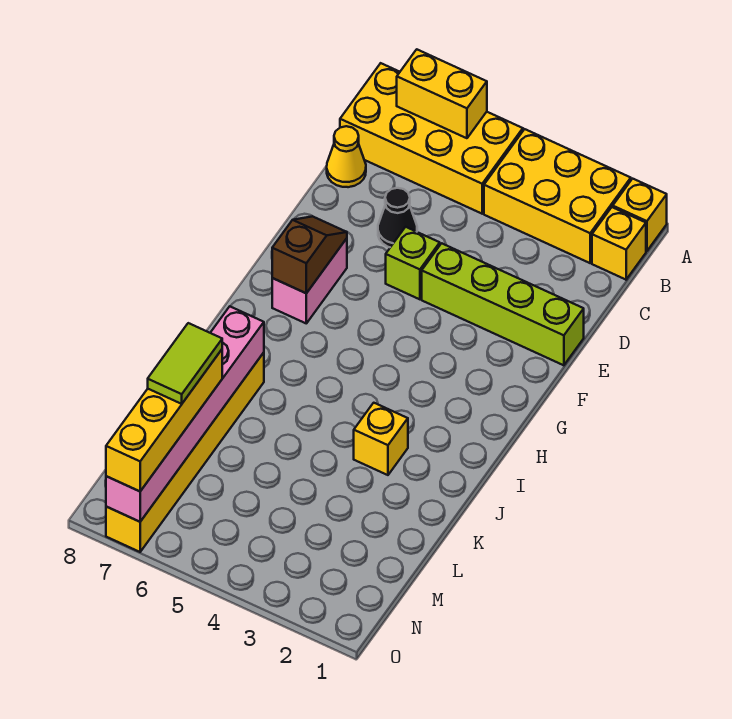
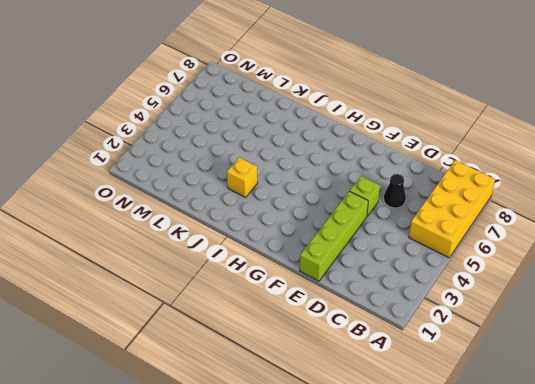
none -> yellow 1x1 brick [613,179,667,251]
none -> yellow 2x3 brick [484,129,631,263]
none -> yellow 1x1 brick [592,207,646,280]

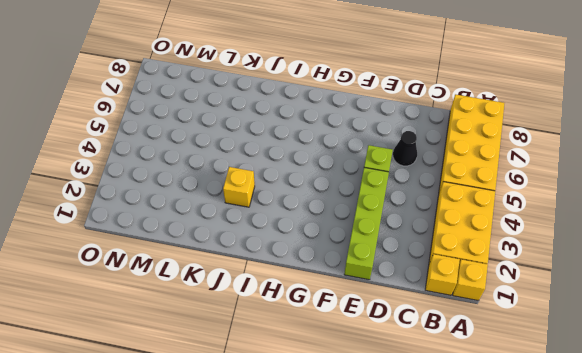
none -> yellow 1x1 cone [327,126,366,187]
none -> pink 1x2 brick [272,238,347,323]
none -> yellow 1x6 brick [106,353,264,552]

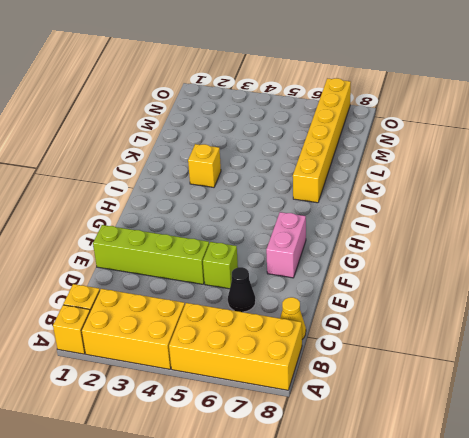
none -> yellow 1x2 brick [397,49,487,138]
none -> brown 1x2 slope [272,216,347,293]
none -> pink 1x6 brick [106,307,264,522]

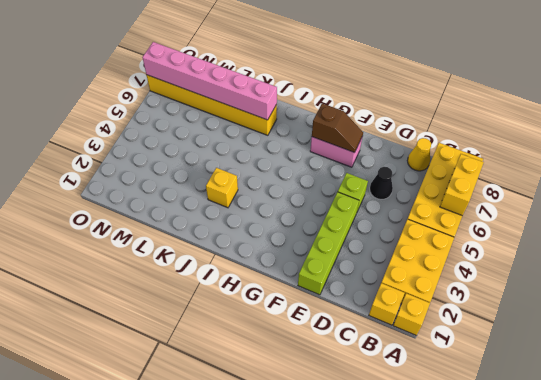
none -> yellow 1x4 brick [106,350,222,491]
none -> lime 1x2 tile [148,323,222,404]

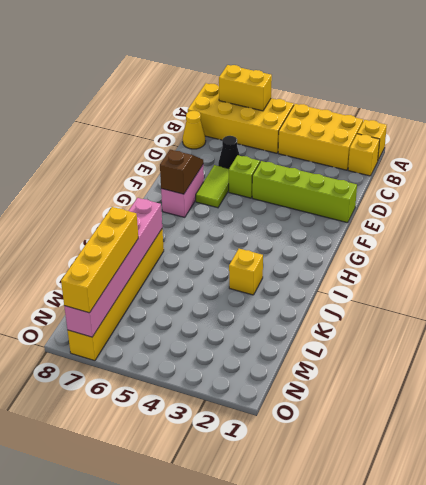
lime 1x2 tile [196,165,229,208] -> lime 1x2 tile moved to [148,323,222,404]

